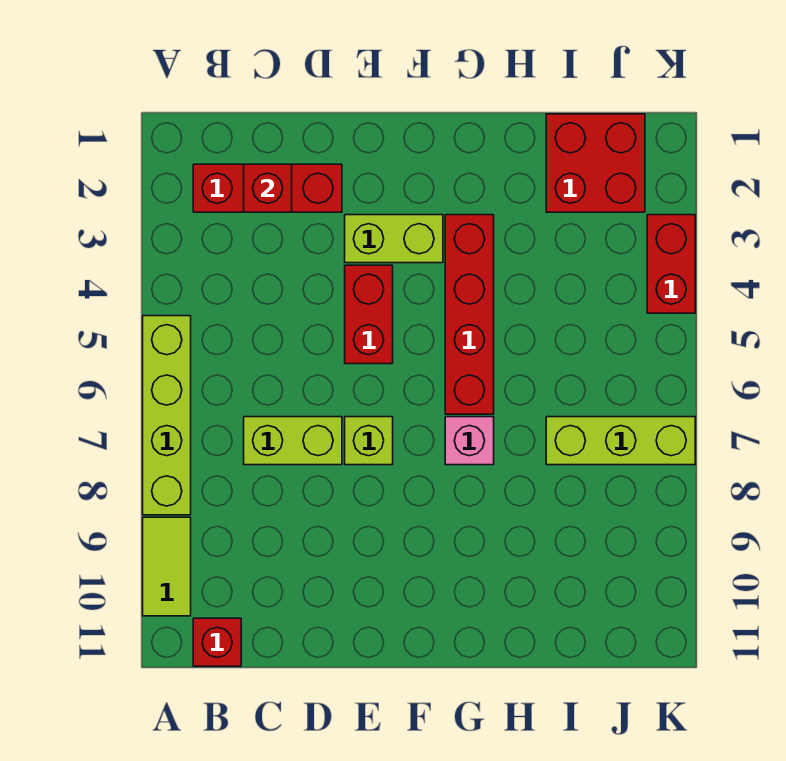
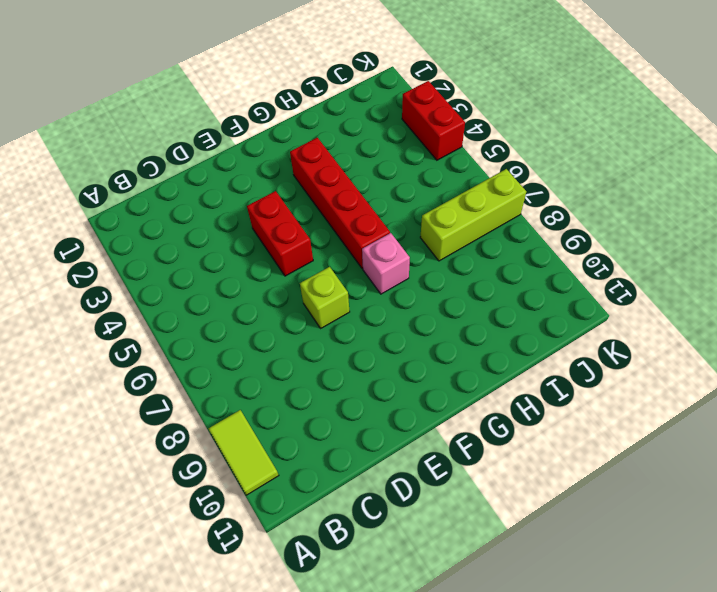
none -> lime 1x4 brick [143,316,191,515]
none -> red 1x3 brick [193,164,342,212]
none -> red 1x1 brick [193,618,241,666]

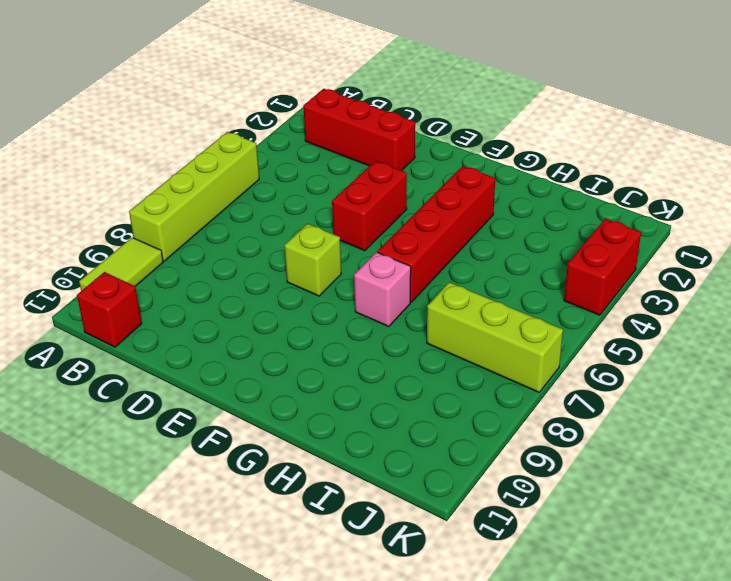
none -> lime 1x2 brick [244,417,342,465]
none -> lime 1x2 brick [345,215,443,263]
none -> red 2x2 brick [546,114,645,212]

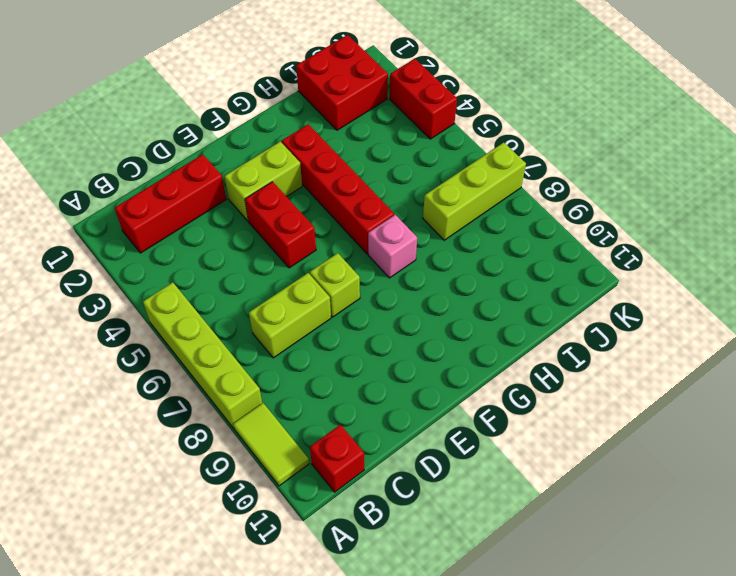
none -> red 1x1 brick [244,164,292,212]

